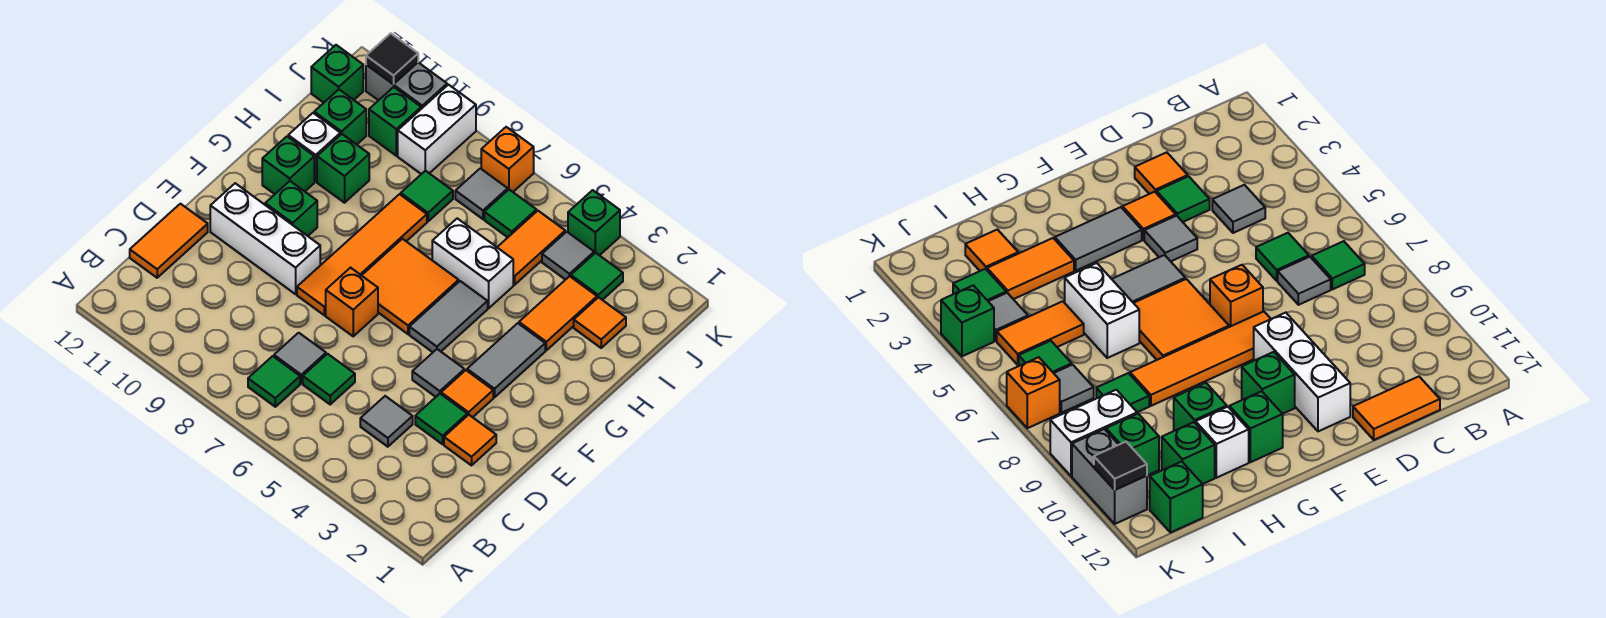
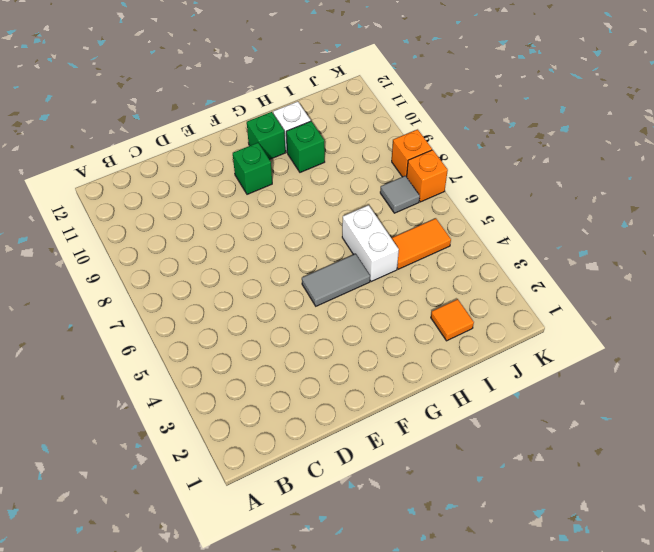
orange 1x1 brick [392,129,432,177] -> orange 1x1 brick moved to [326,268,378,336]
none -> green 1x1 tile [248,356,300,407]
none -> grey 1x1 tile [360,396,413,447]
none -> green 1x1 tile [303,354,355,404]
none -> grey 1x1 tile [274,333,326,383]

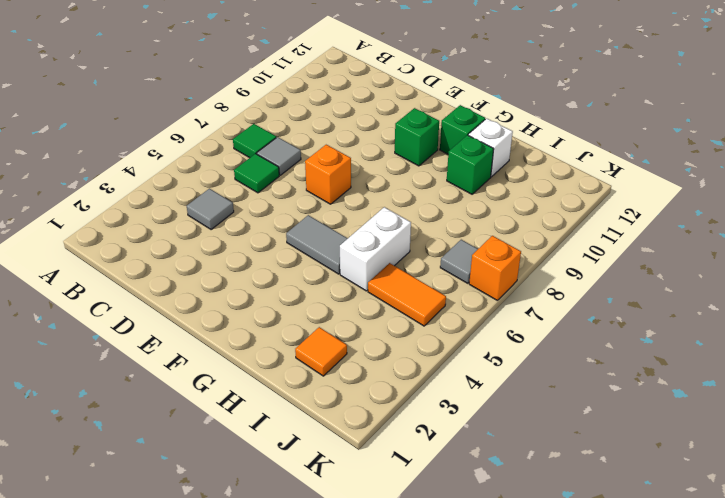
none -> orange 1x2 tile [130,204,208,278]
none -> orange 1x1 tile [444,415,496,465]
none -> green 1x1 tile [415,394,467,444]
none -> orange 1x1 tile [441,370,493,417]

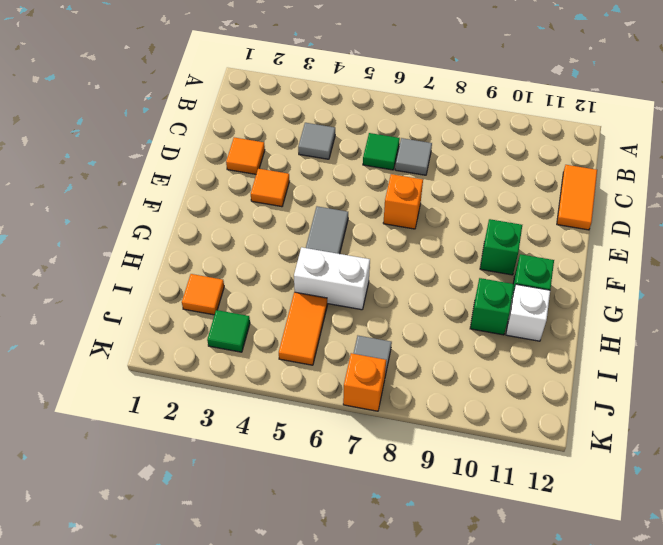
none -> green 1x1 tile [248,356,300,407]
none -> green 1x1 tile [415,394,467,444]
none -> grey 1x1 tile [412,349,464,397]
none -> orange 1x4 tile [297,194,427,315]

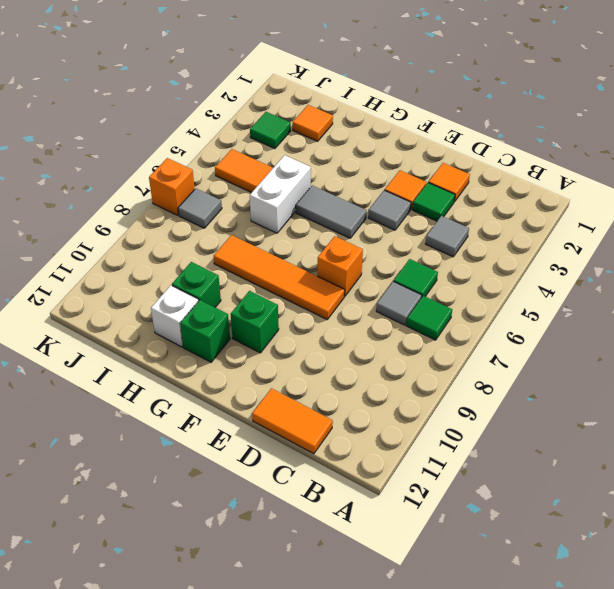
none -> white 1x3 brick [210,183,320,294]
none -> grey 1x2 tile [467,323,545,397]
none -> orange 2x2 tile [362,239,459,334]
none -> orange 1x2 tile [519,276,597,350]

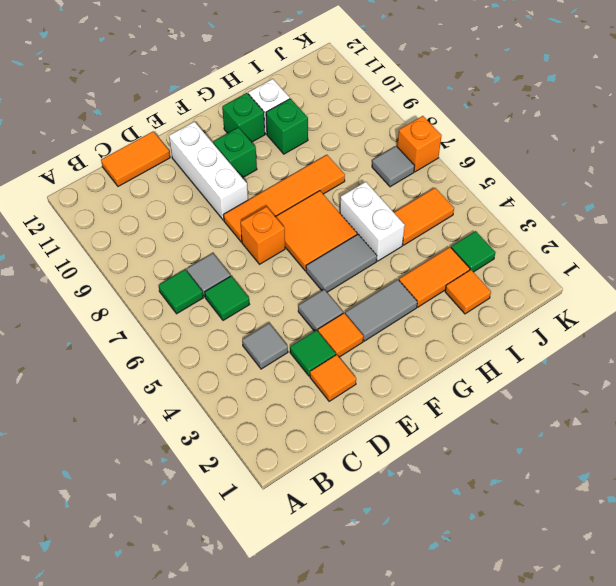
none -> green 1x1 tile [401,171,453,221]
none -> green 1x1 brick [314,90,366,145]
none -> grey 1x1 tile [542,232,594,280]
none -> green 1x1 tile [484,190,536,237]

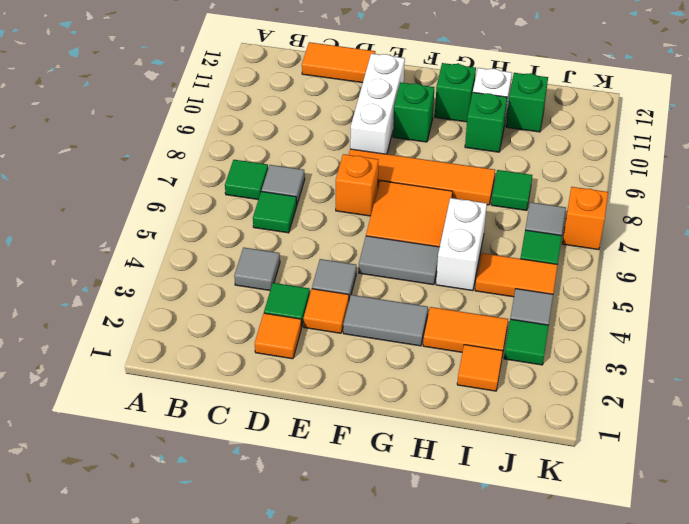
none -> white 1x2 brick [398,85,476,174]
none -> green 1x1 brick [369,87,421,156]
none -> green 1x1 brick [311,45,363,103]
none -> green 1x1 brick [568,190,620,255]

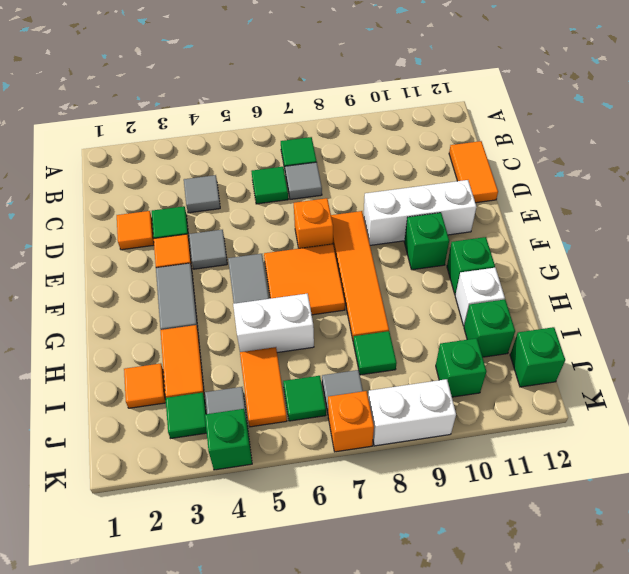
white 1x2 brick [368,379,456,446] -> white 1x2 brick turned to [398,85,476,174]
none -> green 1x1 brick [317,134,369,203]
none -> grey 1x2 brick [366,63,447,109]
none -> black 1x1 tile [366,33,418,84]

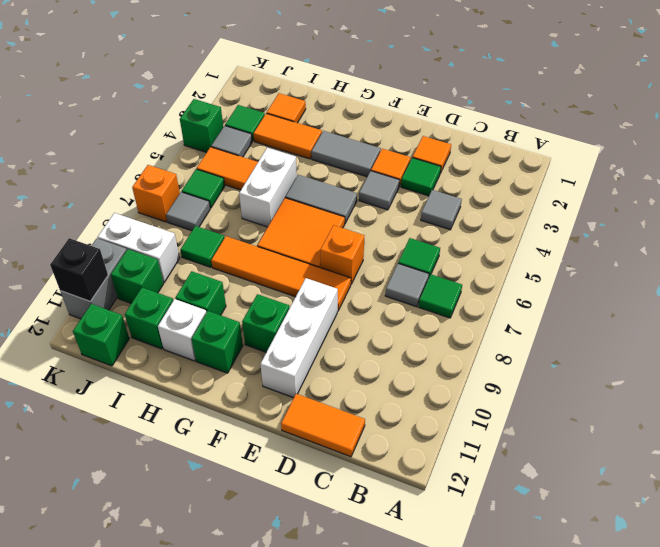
black 1x1 brick [50,238,108,301] -> black 1x1 tile [366,33,418,84]

